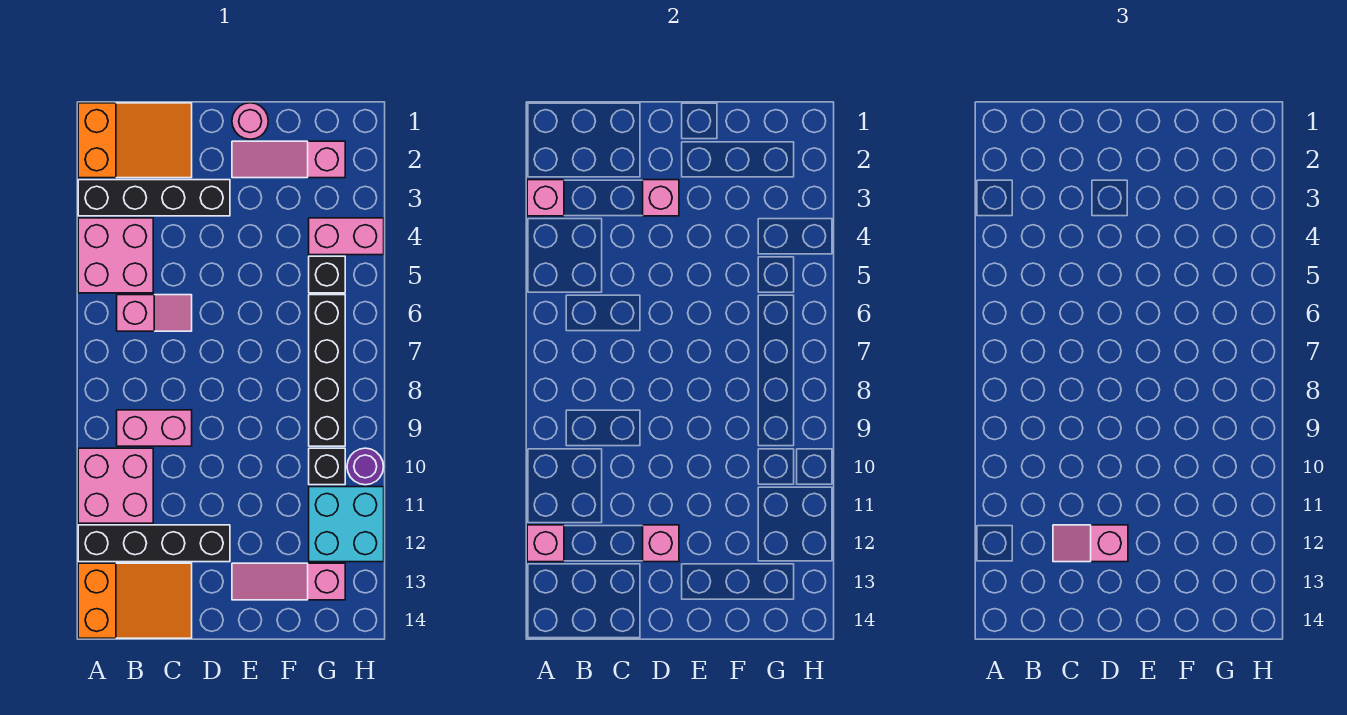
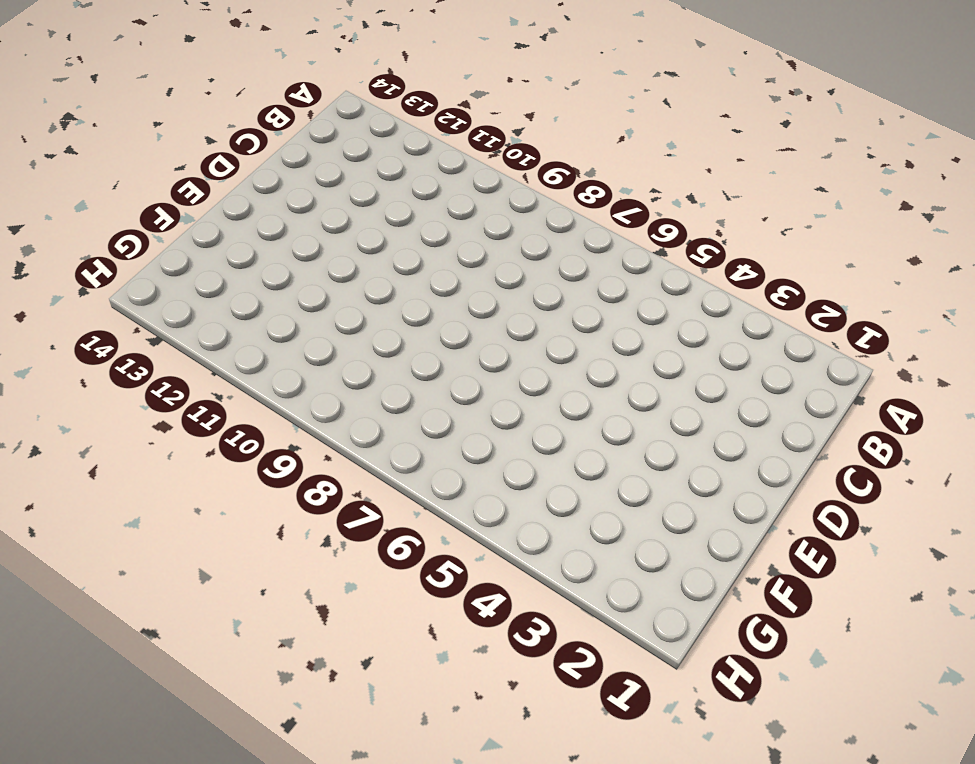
none -> orange 2x3 slope [78,103,192,178]
none -> black 1x4 brick [78,180,230,216]
none -> pink 2x2 brick [78,218,153,293]

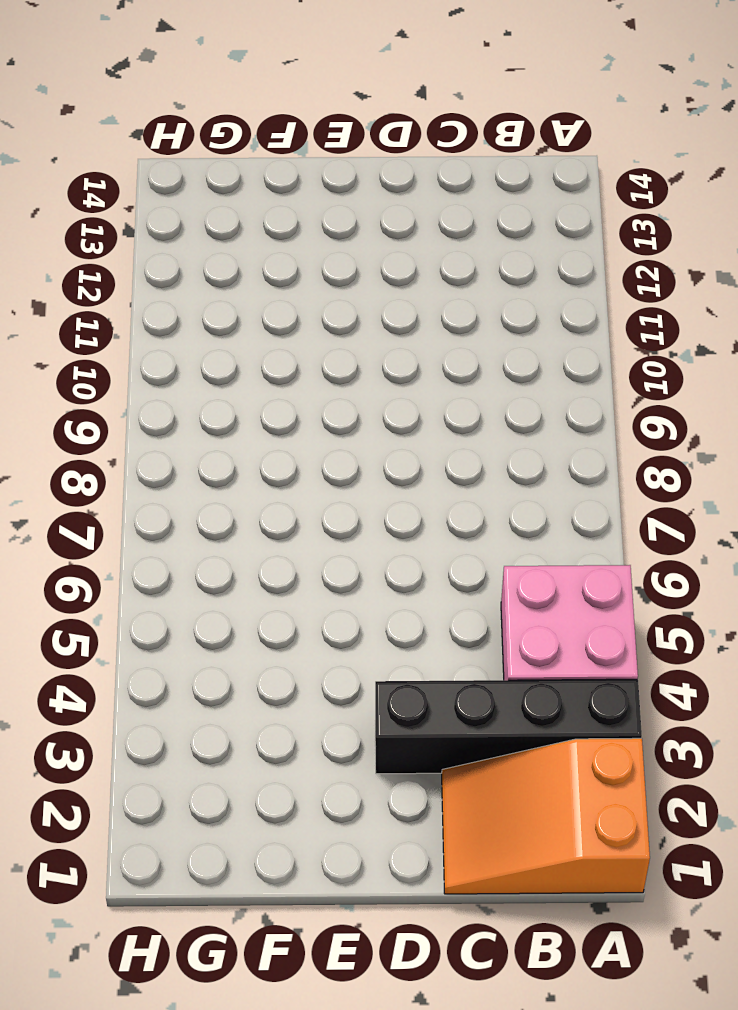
none -> pink 2x2 brick [78,448,153,523]
none -> black 1x4 brick [78,525,230,562]
none -> orange 2x3 slope [78,563,192,638]

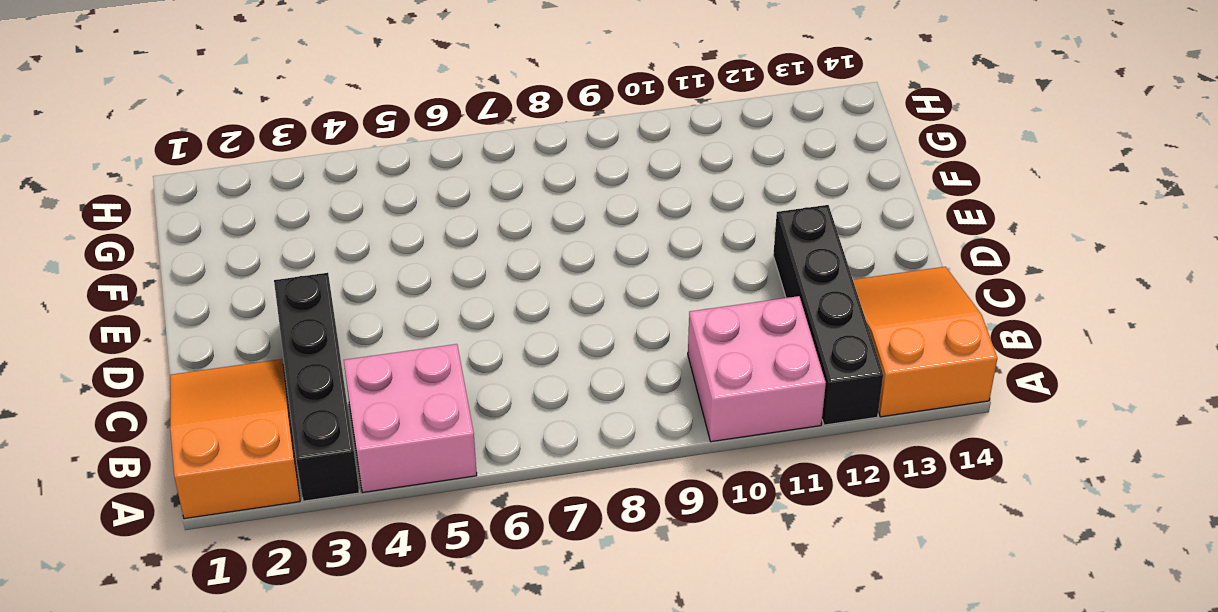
none -> pink 1x2 slope [117,295,192,331]
none -> pink 1x2 brick [117,410,192,446]
none -> pink 1x1 round brick [232,103,268,139]

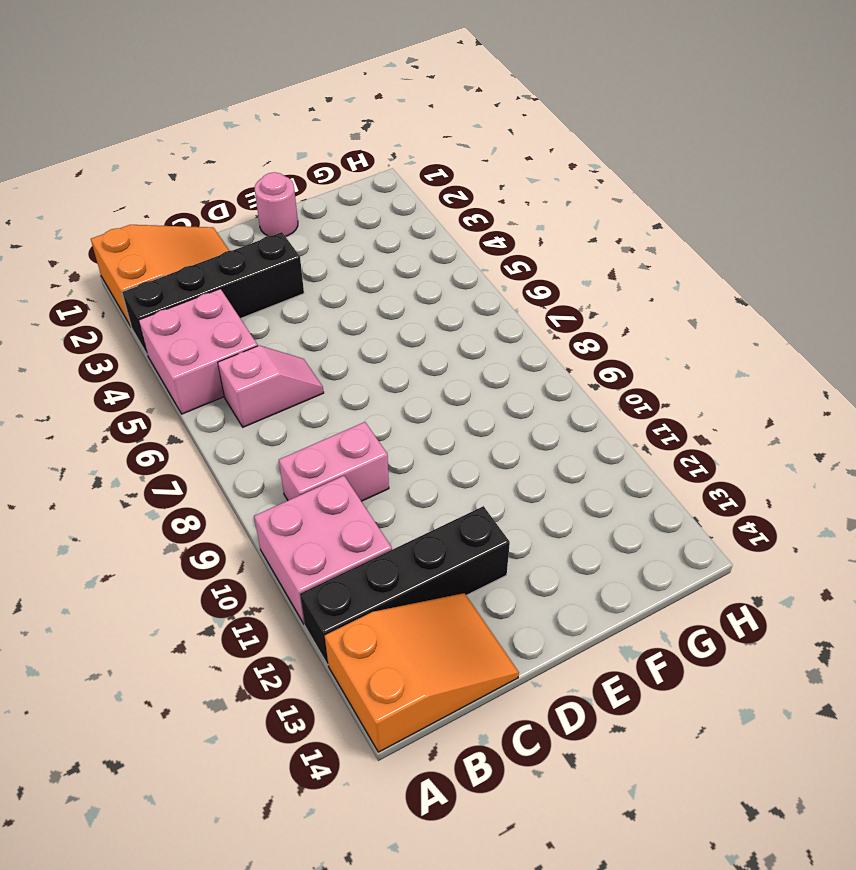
none -> pink 1x3 slope [232,141,345,178]
none -> pink 1x3 slope [232,563,345,600]
none -> pink 1x2 brick [309,218,384,255]

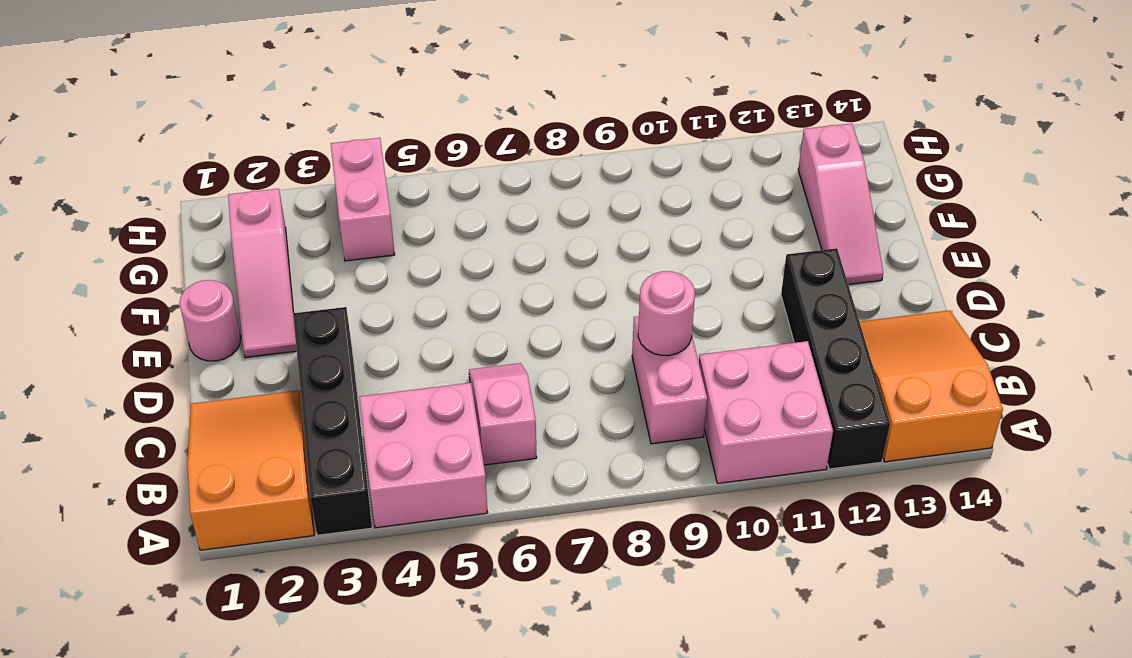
pink 1x1 round brick [638,271,695,356] -> none
none -> black 1x1 brick [309,256,345,293]
none -> black 1x4 brick [309,295,345,446]
none -> black 1x1 brick [309,448,345,485]

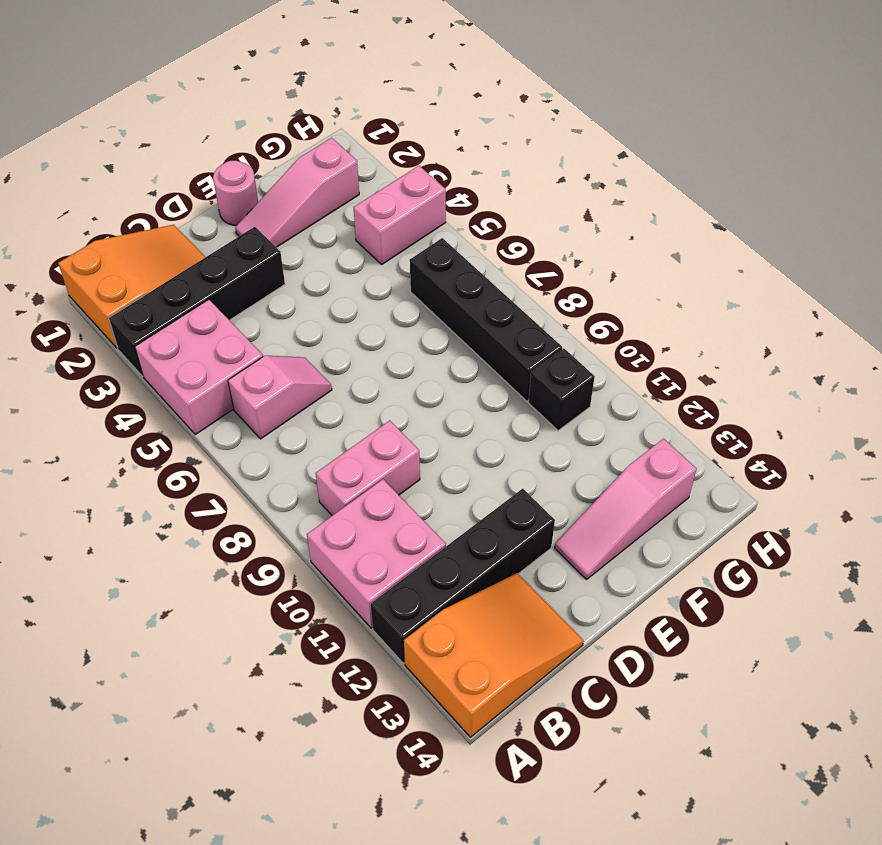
none -> black 1x1 brick [309,256,345,293]
none -> cyan 2x2 brick [309,487,384,562]
none -> purple 1x1 round brick [347,448,384,485]

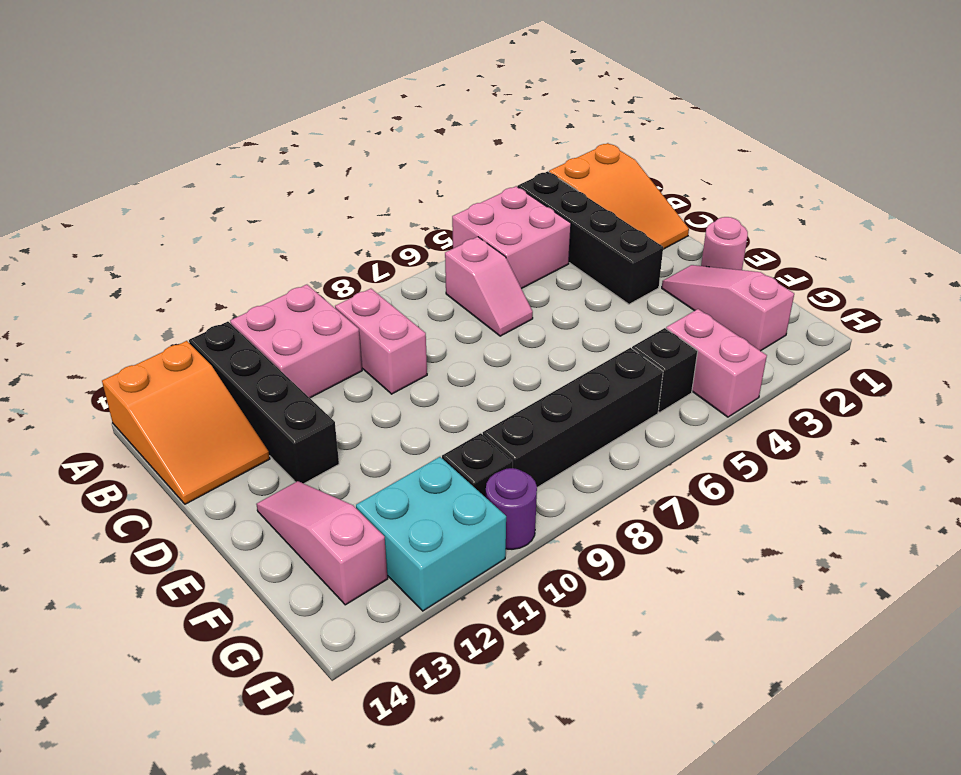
none -> pink 1x1 brick [527,180,564,216]
none -> pink 1x1 brick [527,525,564,562]
none -> pink 1x1 brick [643,180,679,216]

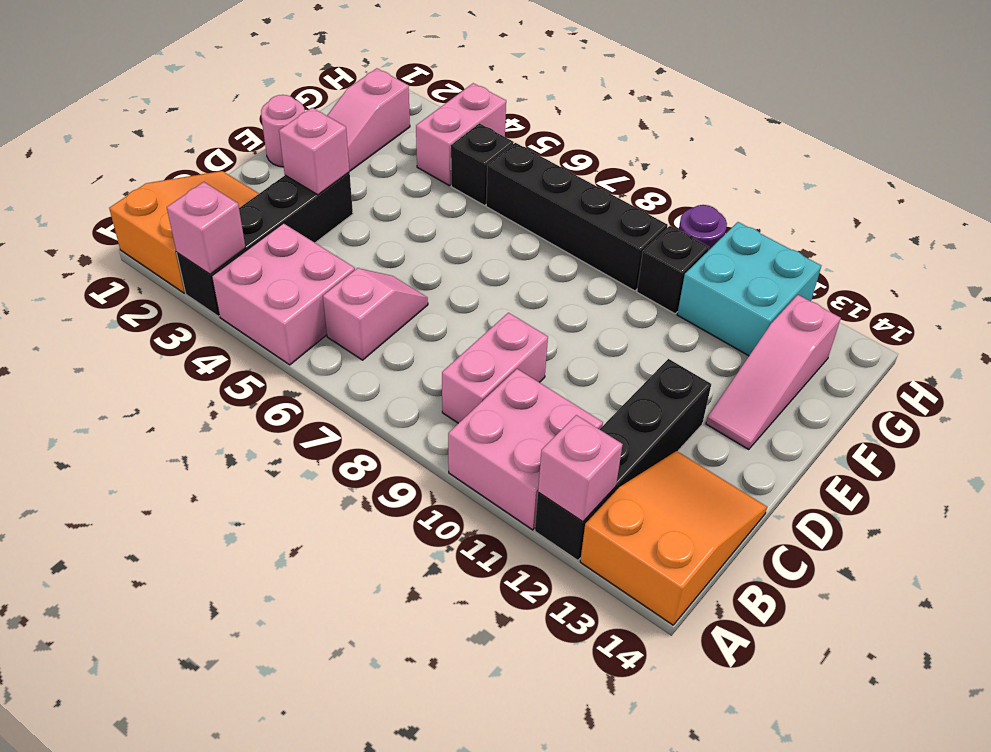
none -> pink 1x1 brick [643,525,679,562]
none -> pink 1x2 slope [1053,525,1128,562]

